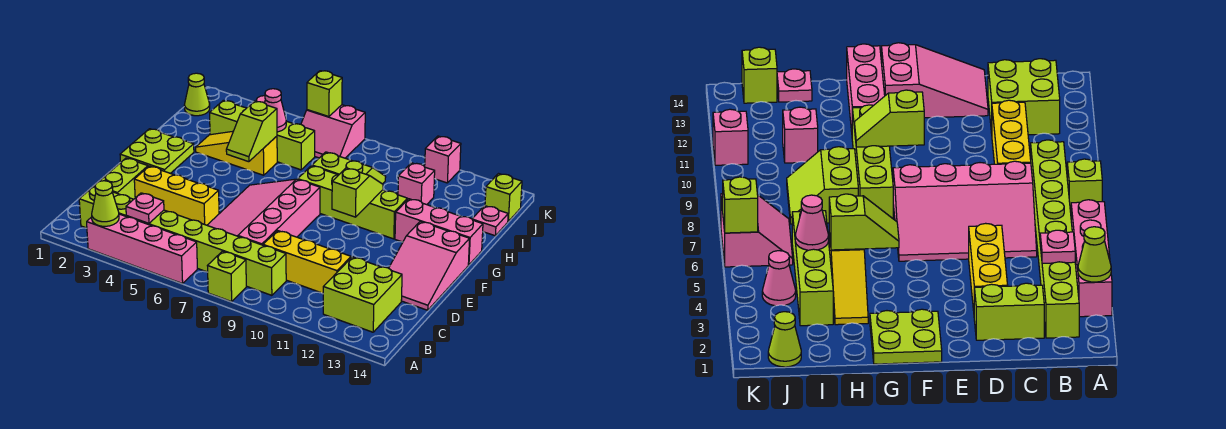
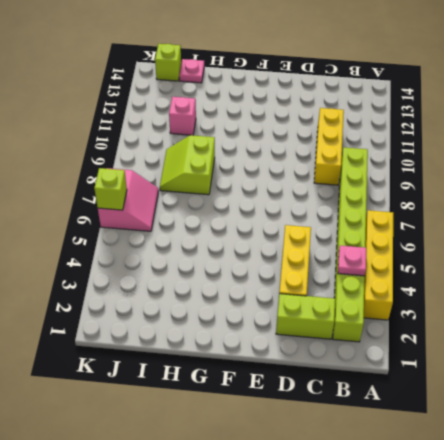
yellow 1x4 brick [364,210,393,320] -> pink 1x4 brick [87,214,197,284]
none -> lime 1x1 brick [208,251,246,302]
none -> lime 2x2 brick [323,257,402,332]
none -> pink 3x4 slope [207,179,320,245]

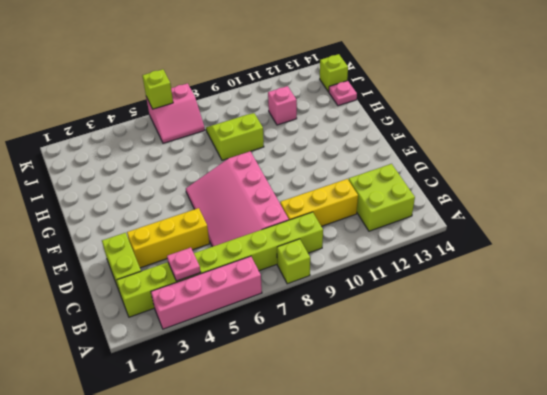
none -> pink 2x3 slope [389,222,470,310]
none -> lime 2x2 plate [120,129,194,173]
none -> lime 1x4 brick [298,166,408,239]

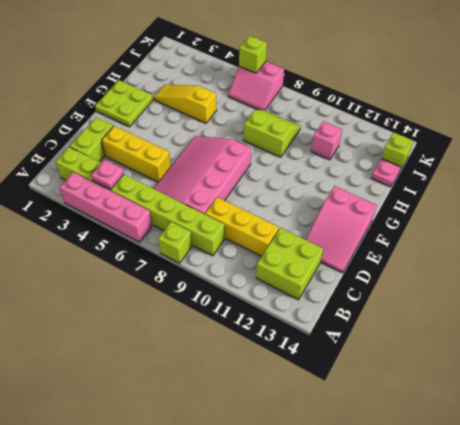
none -> lime 1x4 brick [298,166,408,239]
none -> pink 1x3 brick [395,199,483,265]
none -> lime 1x4 brick [210,100,315,170]

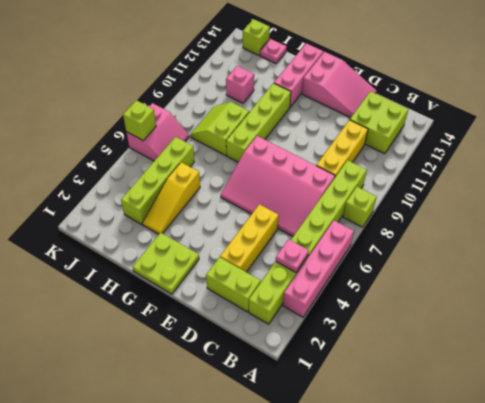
none -> lime 1x1 cone [184,73,210,116]
none -> pink 1x1 cone [762,251,796,306]
none -> pink 1x1 brick [425,136,461,183]

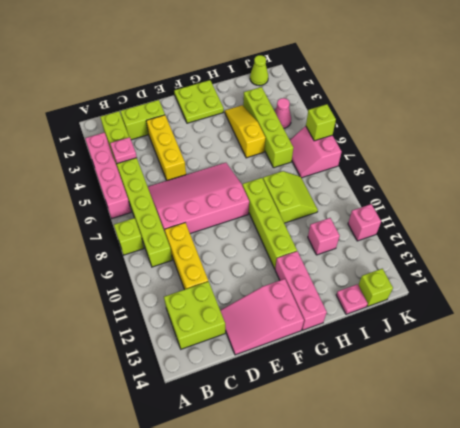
none -> lime 1x1 cone [92,181,119,226]
none -> lime 1x2 slope [332,168,383,217]
none -> lime 1x2 slope [226,101,277,162]

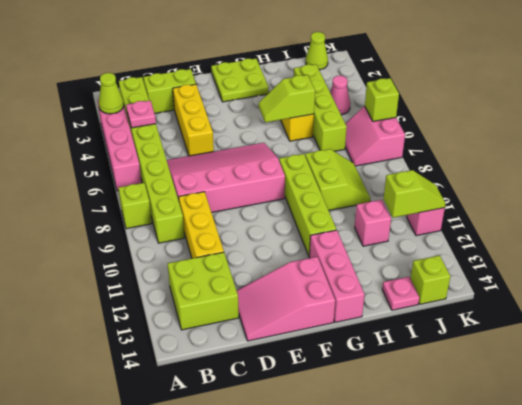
lime 1x2 slope [383,170,446,218] -> lime 1x2 slope moved to [332,168,383,217]
none -> pink 1x1 cone [265,89,286,132]

